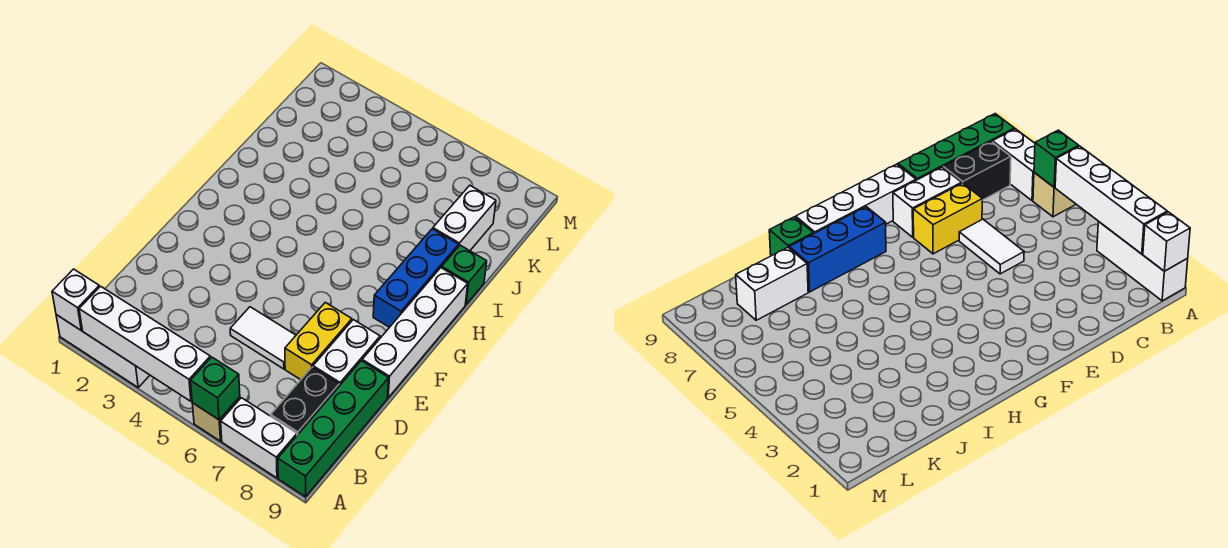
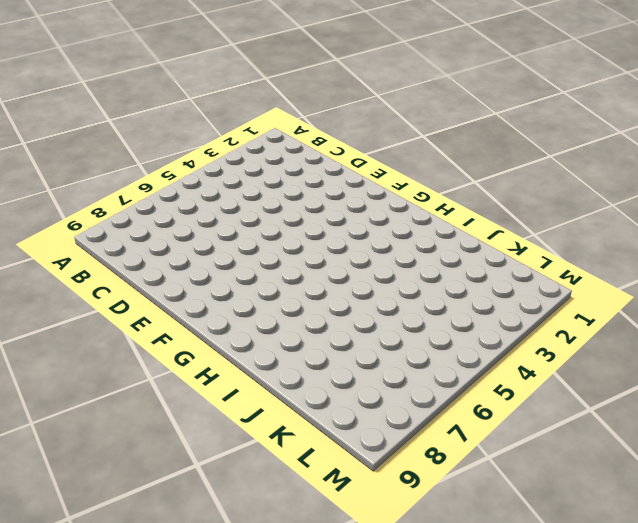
none -> white 1x3 brick [56,315,150,387]
none -> tan 1x1 brick [192,397,240,441]
none -> white 1x2 brick [221,398,297,478]

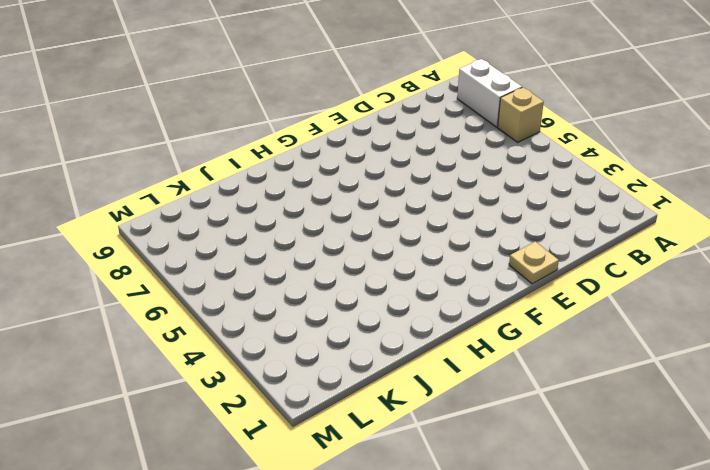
tan 1x1 plate [509,241,559,284] -> none
none -> white 1x3 brick [56,315,150,387]
none -> green 1x4 brick [278,361,389,497]
none -> black 1x2 brick [271,367,339,435]

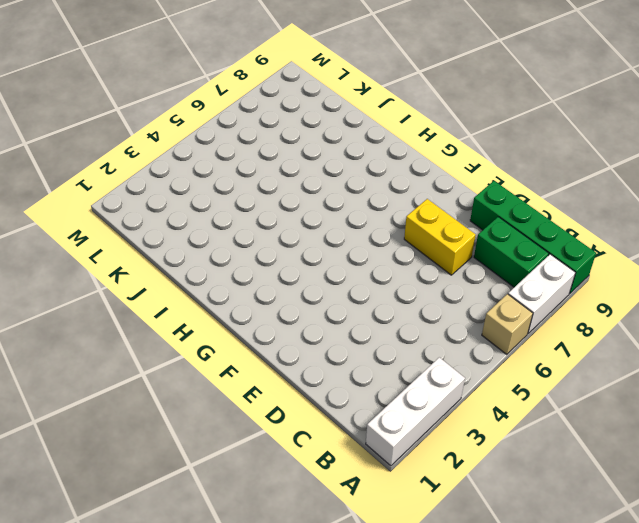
green 1x2 brick [474,217,549,287] -> black 1x2 brick [271,367,339,435]
none -> white 1x2 tile [230,307,296,369]
none -> white 1x2 brick [313,320,380,386]
none -> white 1x4 brick [362,268,468,398]

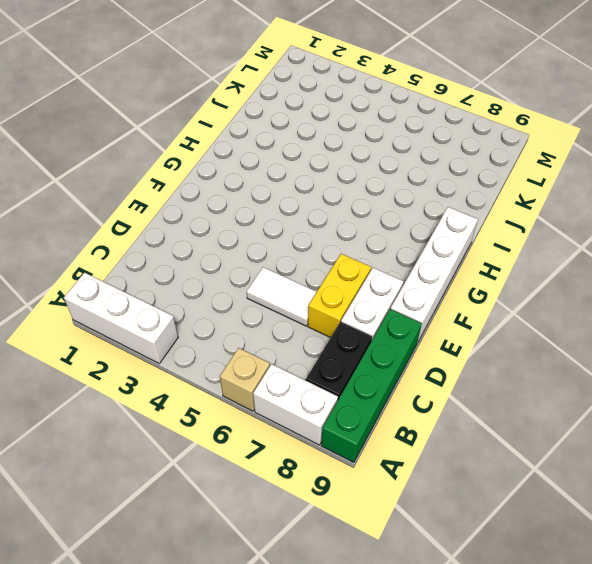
none -> blue 1x3 brick [373,229,458,327]
none -> green 1x1 brick [442,245,487,304]
none -> white 1x2 brick [433,185,496,251]

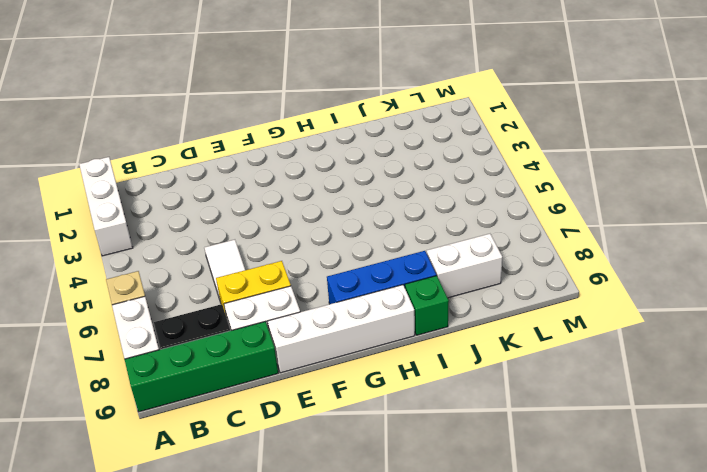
none -> white 1x1 brick [52,269,99,331]
none -> white 1x4 brick [79,286,210,401]
none -> green 1x1 brick [191,357,240,420]

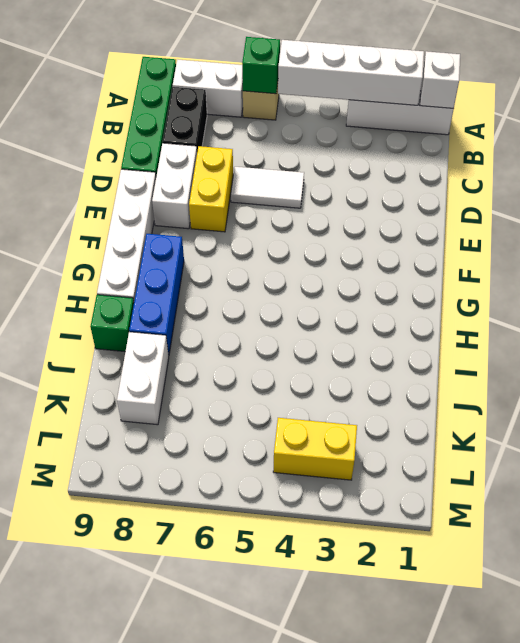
yellow 1x2 brick [273,418,357,480] -> none

